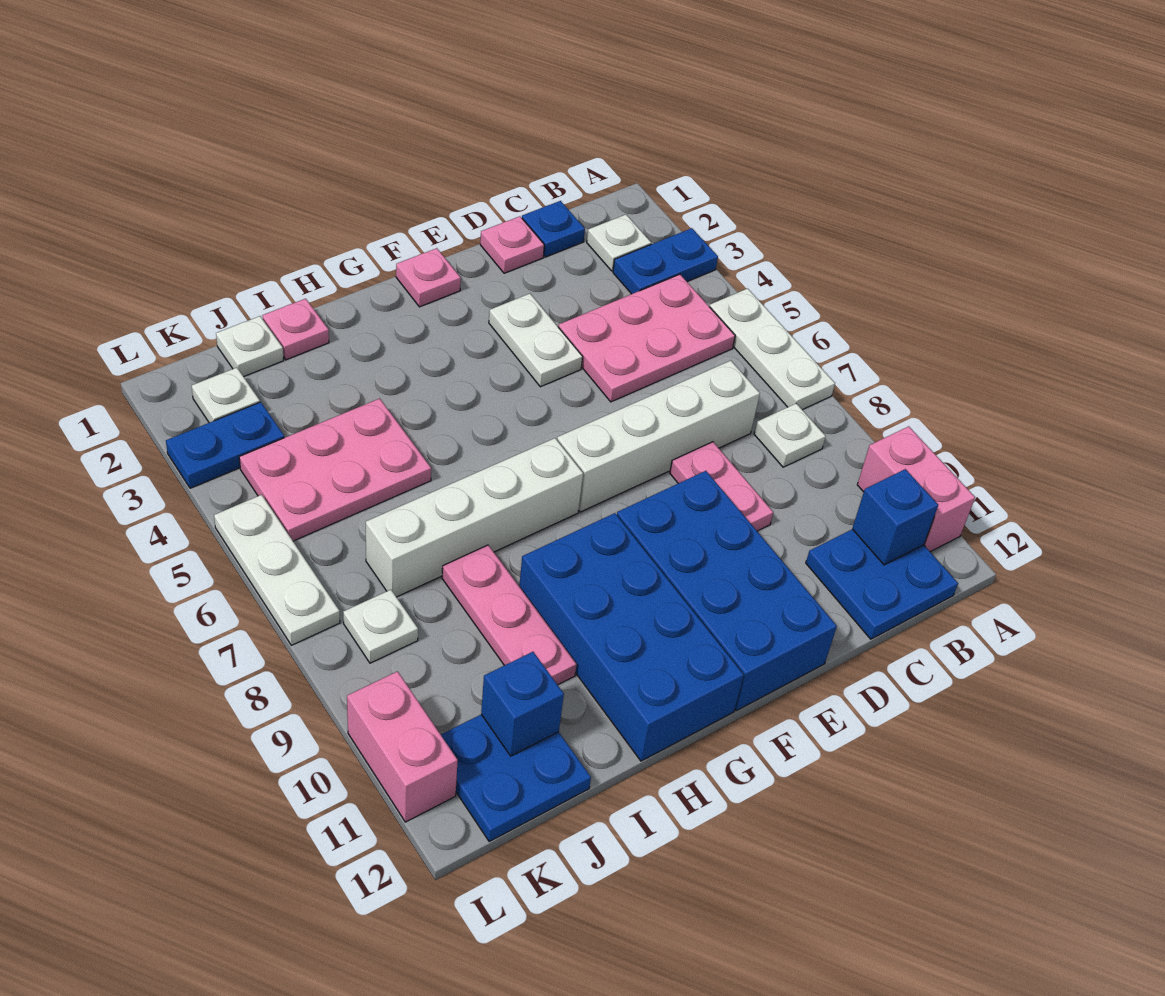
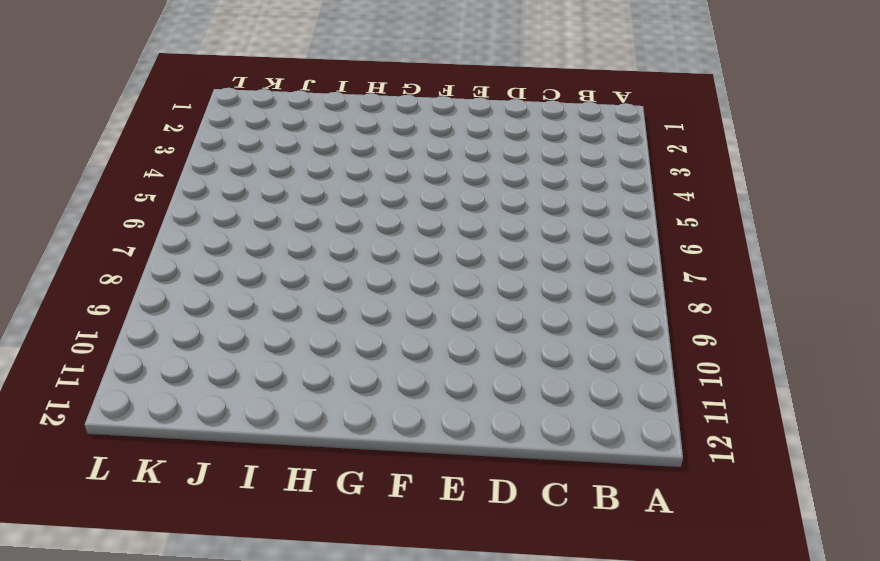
none -> blue 1x2 plate [613,228,718,294]
none -> white 1x3 plate [710,289,835,410]
none -> pink 1x2 brick [857,426,975,552]

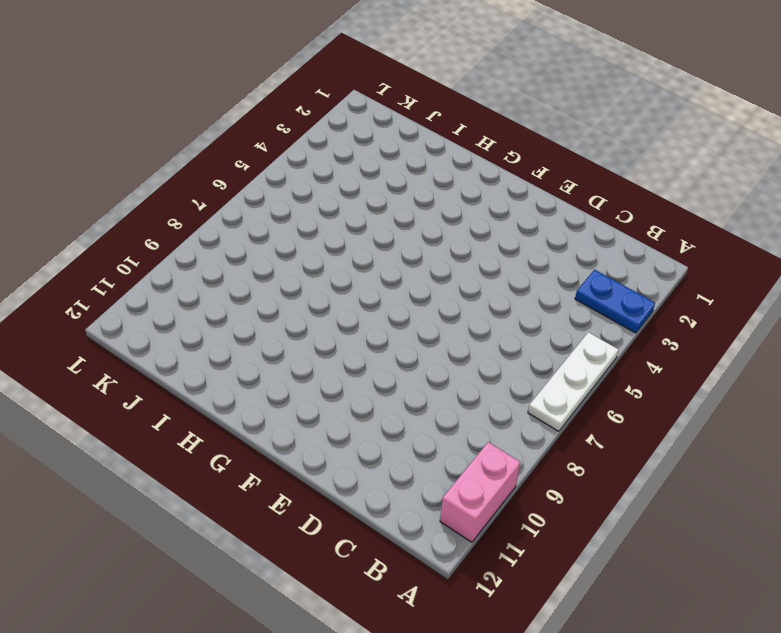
none -> white 1x1 plate [587,215,651,271]
none -> pink 2x3 plate [558,274,735,402]
none -> white 1x1 plate [754,404,826,467]

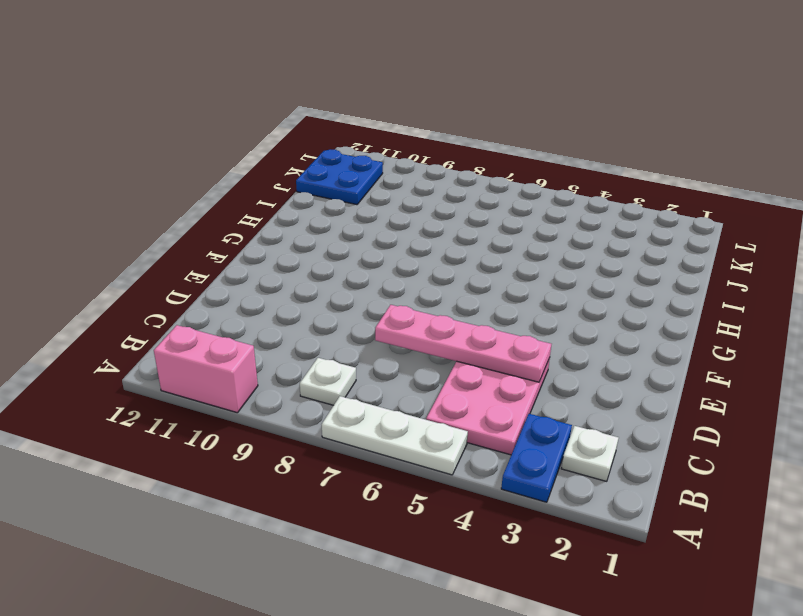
pink 1x4 plate [375,305,551,382] -> none
none -> blue 2x2 plate [806,529,958,639]
none -> blue 1x1 plate [522,201,585,257]
none -> white 1x4 brick [557,361,760,512]

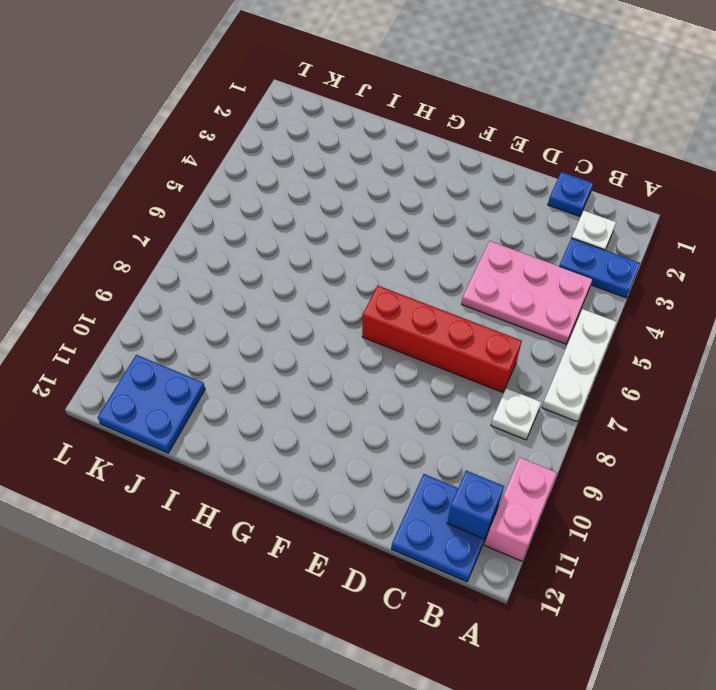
red 1x4 brick [362,286,522,392] -> white 1x4 brick [557,361,760,512]
none -> pink 1x1 plate [480,216,544,273]
none -> pink 1x2 plate [670,442,773,531]
none -> white 1x2 plate [489,294,582,387]

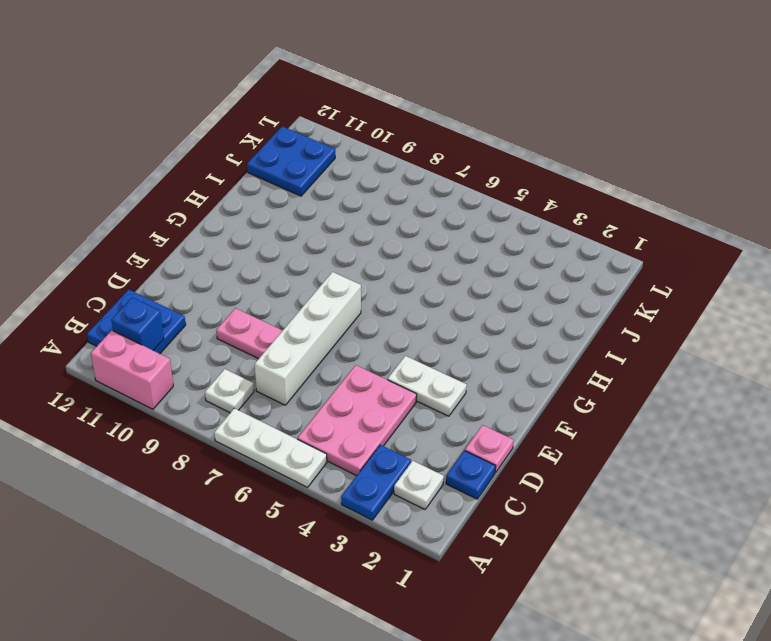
none -> blue 2x4 brick [617,471,837,710]
none -> pink 1x1 plate [396,248,461,307]
none -> white 1x4 brick [366,438,583,597]

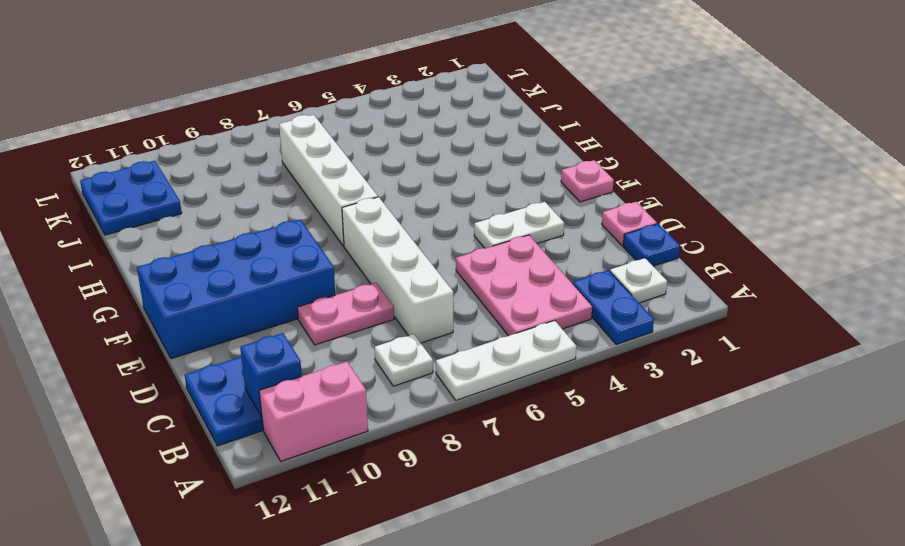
none -> blue 2x4 brick [519,513,744,761]
none -> pink 1x1 plate [262,299,329,360]
none -> pink 2x3 plate [239,398,431,541]

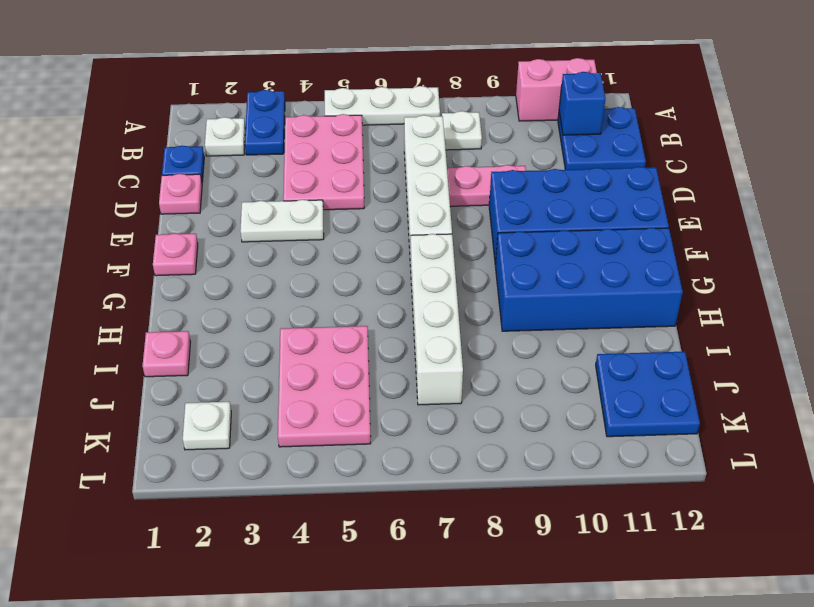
none -> pink 1x3 plate [442,545,577,685]
none -> white 1x1 plate [216,316,284,377]
none -> blue 1x2 plate [166,402,284,488]

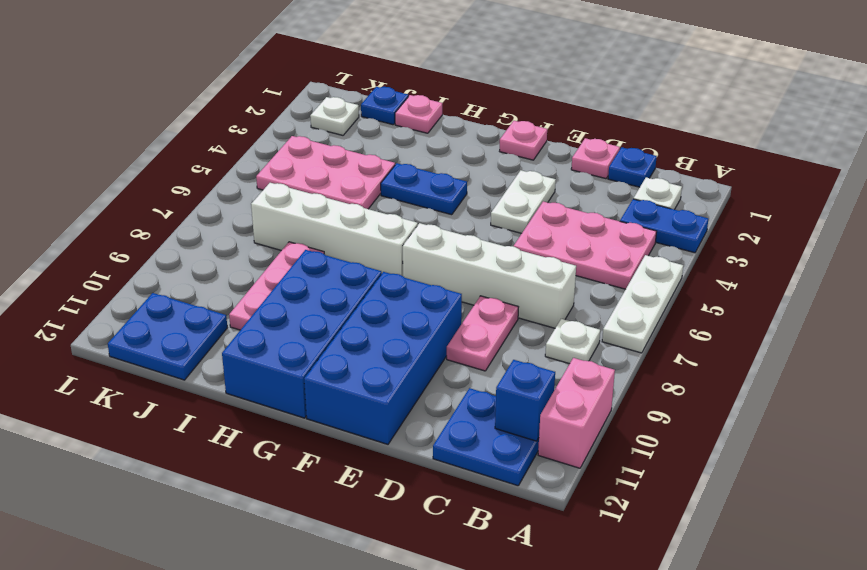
blue 1x2 plate [381,163,467,215] -> blue 1x2 plate moved to [166,402,284,488]
blue 1x1 plate [361,87,408,125] -> white 1x1 plate [216,316,284,377]
none -> white 1x1 plate [343,590,418,663]
none -> white 1x3 plate [214,495,340,645]
none -> pink 1x2 brick [347,671,458,822]

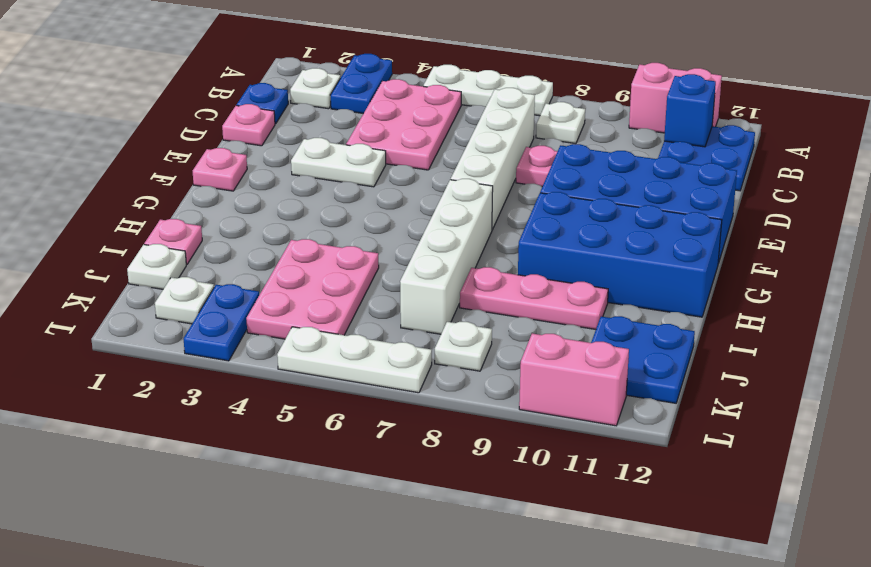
none -> blue 1x1 brick [481,652,564,756]

